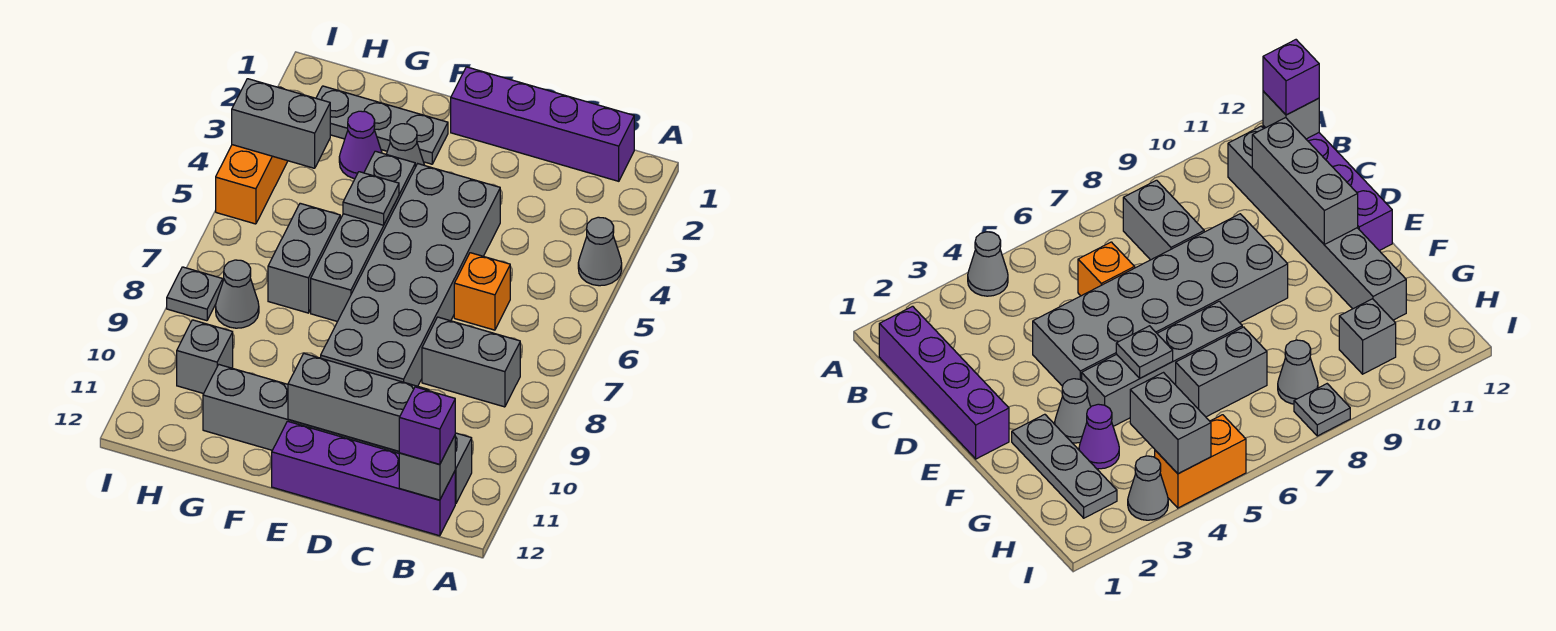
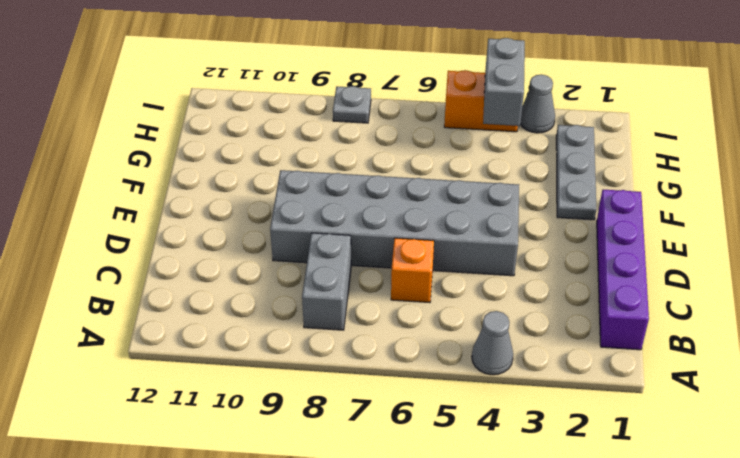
none -> grey 1x6 brick [203,365,472,503]
none -> purple 1x4 brick [272,421,455,536]
none -> grey 1x1 cone [386,124,424,167]

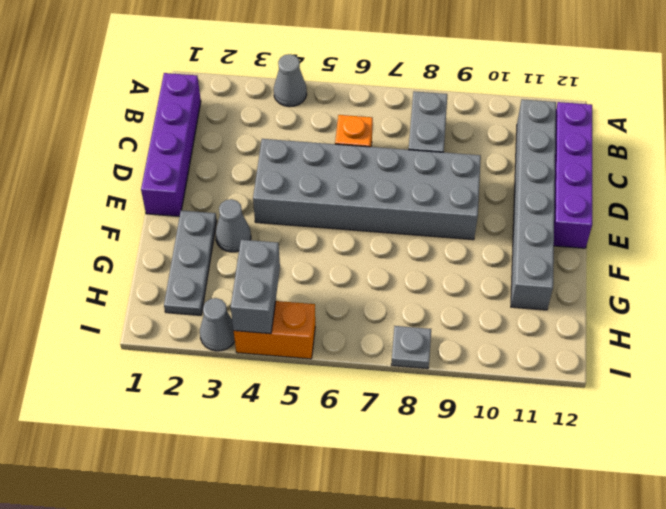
none -> grey 1x4 brick [311,151,415,321]
none -> purple 1x1 cone [339,111,382,179]
none -> grey 1x2 brick [268,203,340,313]

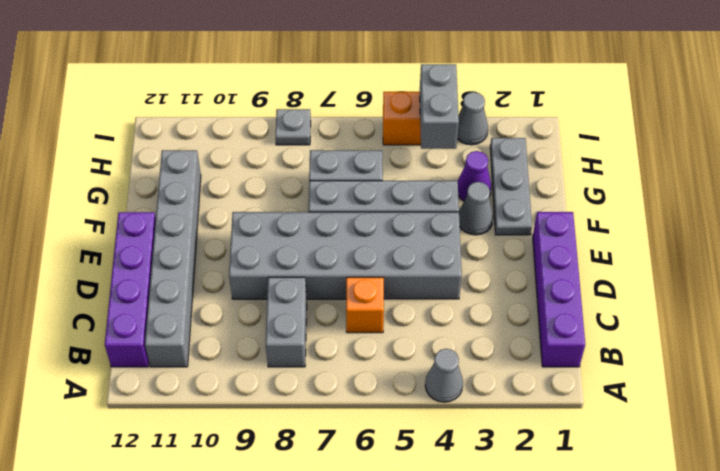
none -> grey 1x1 cone [216,260,259,328]
none -> grey 1x1 brick [177,320,233,394]
none -> grey 1x1 brick [399,436,455,500]

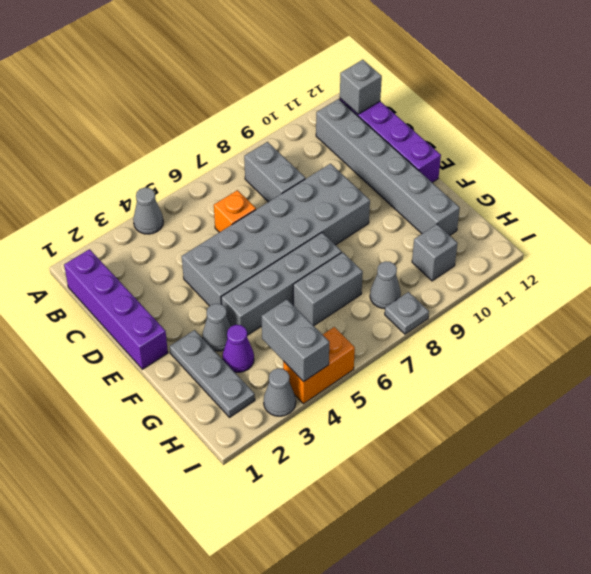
none -> grey 1x3 brick [288,354,429,451]
none -> grey 1x1 plate [343,172,399,225]
none -> purple 1x1 brick [399,387,455,464]

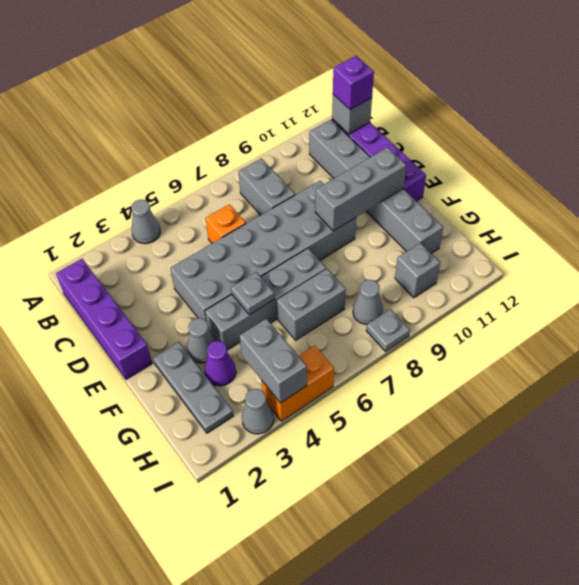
grey 1x3 brick [315,147,406,231] -> grey 1x3 brick turned to [288,354,429,451]

